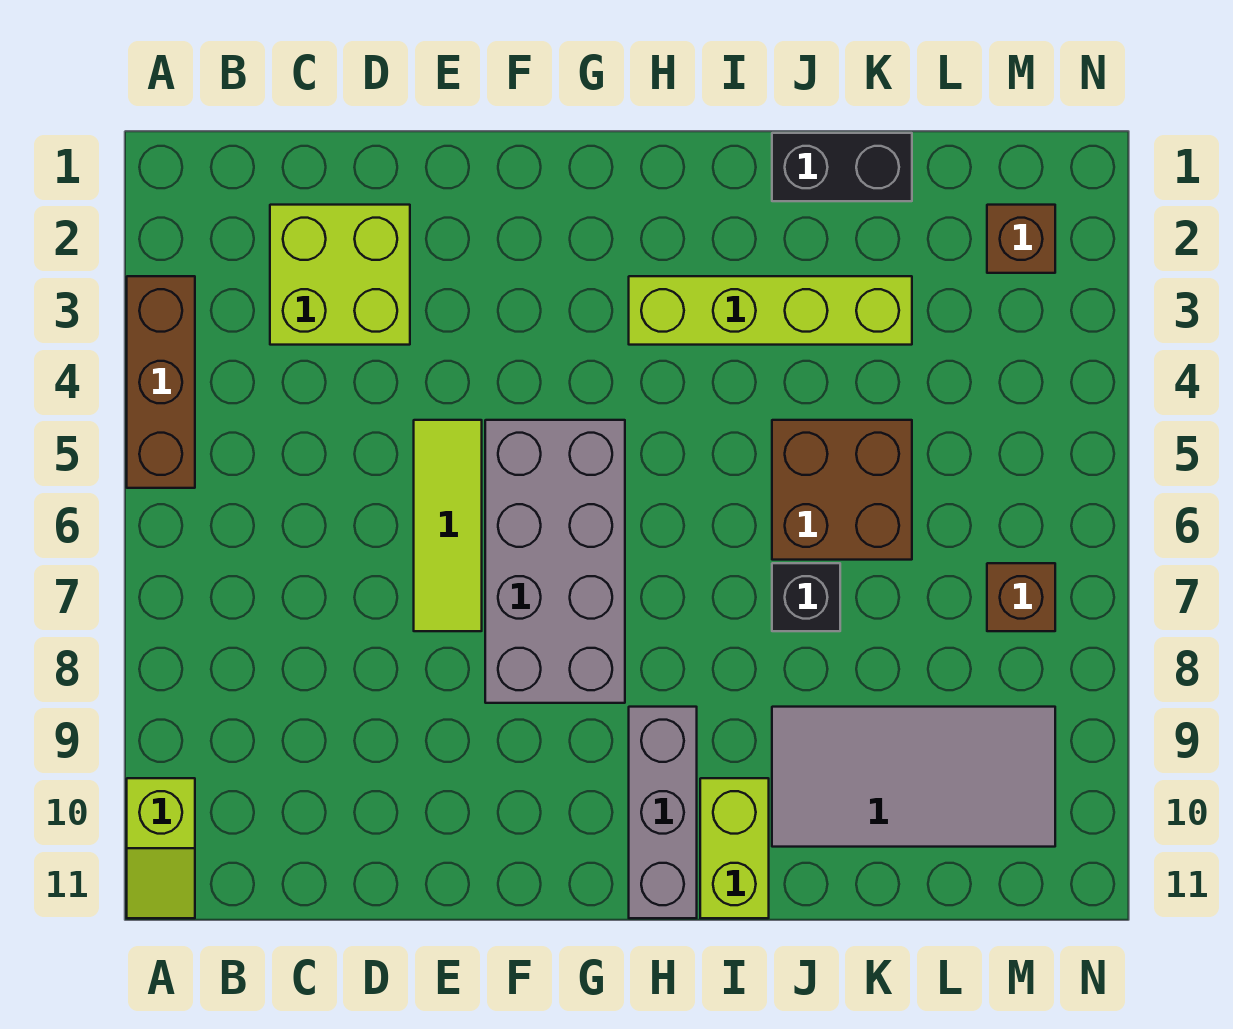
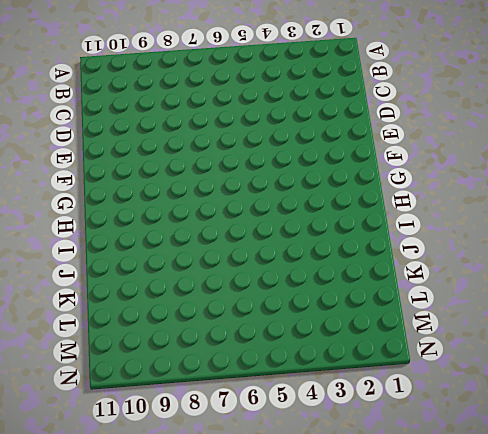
none -> brown 1x3 brick [127,276,195,488]
none -> lime 1x2 slope [127,778,195,918]
none -> lime 2x2 brick [270,205,410,345]

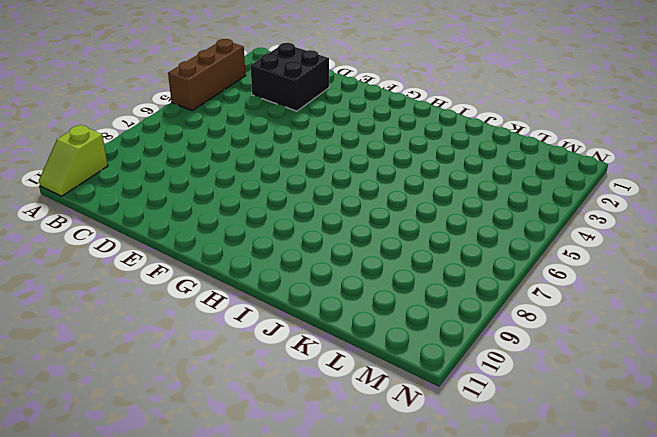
black 2x2 brick [250,43,329,111] -> lime 2x2 brick [270,205,410,345]
none -> lime 1x3 tile [414,420,482,631]
none -> grey 2x4 brick [485,420,625,703]
none -> lime 1x4 brick [629,276,912,345]

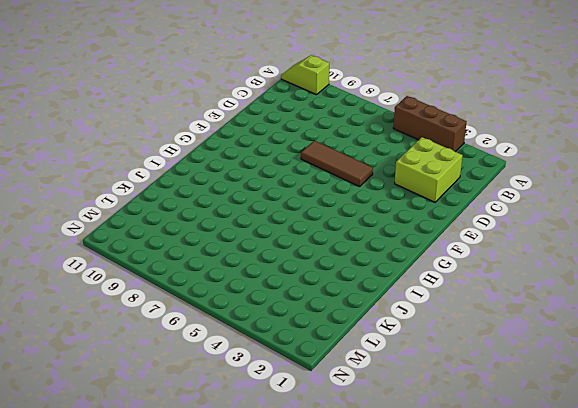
brown 1x3 tile [301,141,373,187] -> lime 1x3 tile [414,420,482,631]
none -> grey 2x4 brick [485,420,625,703]
none -> lime 1x4 brick [629,276,912,345]
none -> grey 1x3 brick [629,707,697,918]

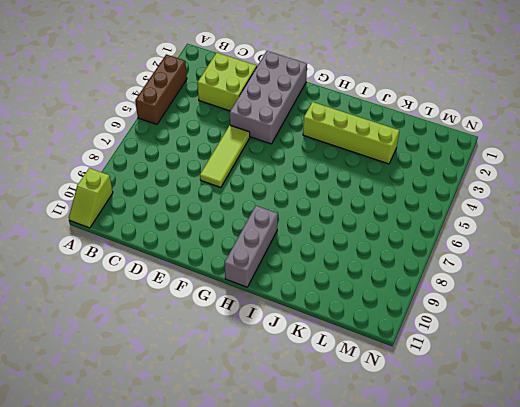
grey 2x4 brick [230,51,307,144] -> grey 2x4 brick moved to [485,420,625,703]
none -> lime 1x2 brick [700,778,769,918]
none -> black 1x2 brick [772,133,912,201]
none -> brown 2x2 brick [772,420,912,560]

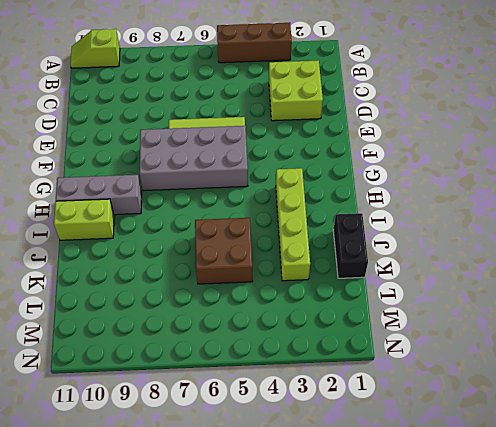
none -> black 1x1 brick [772,563,840,631]
none -> grey 2x4 tile [772,707,1055,847]
none -> brown 1x1 brick [987,205,1055,273]

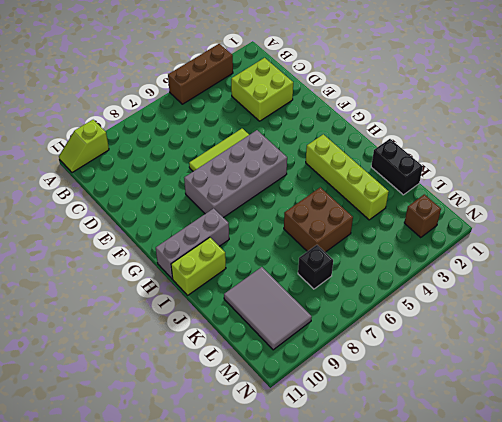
grey 2x3 tile [224,267,312,350] -> grey 2x4 tile [772,707,1055,847]
black 1x1 brick [298,245,333,289] -> black 1x1 brick moved to [772,563,840,631]
none -> brown 1x1 brick [987,563,1055,631]

